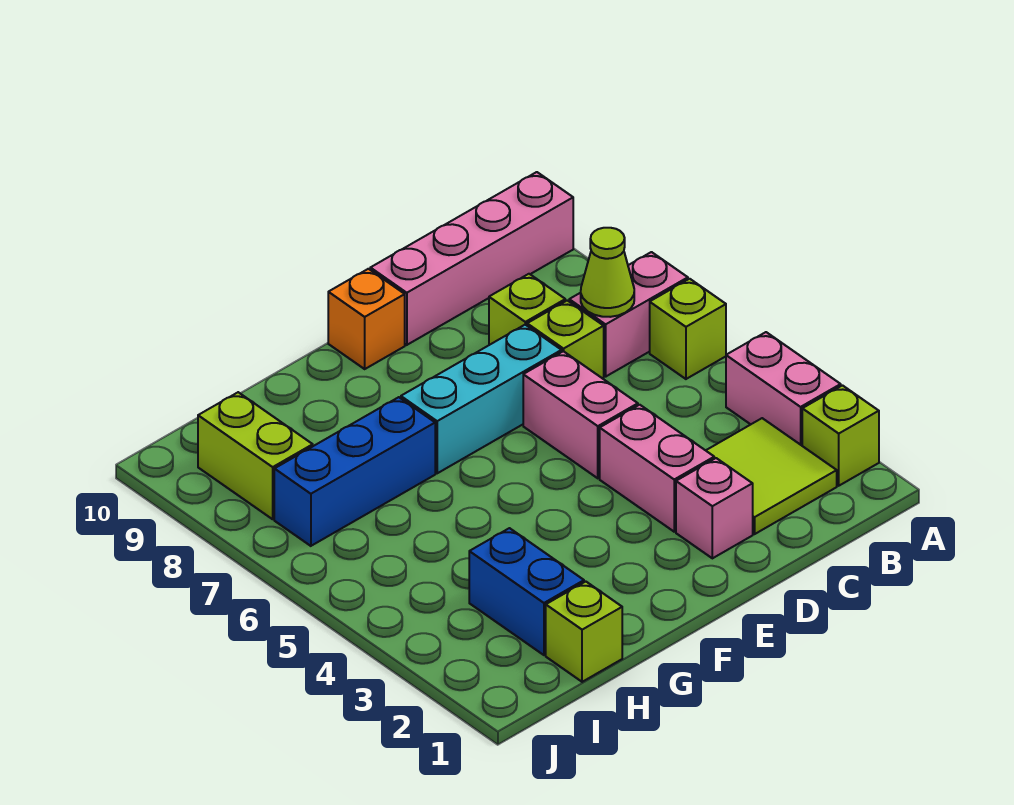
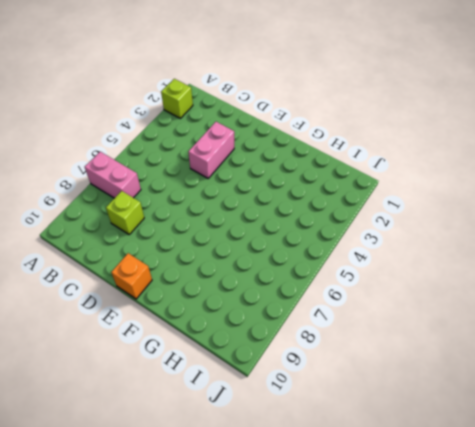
none -> pink 1x2 brick [726,332,841,445]
none -> lime 1x1 brick [650,279,726,379]
none -> pink 1x4 brick [370,172,573,345]

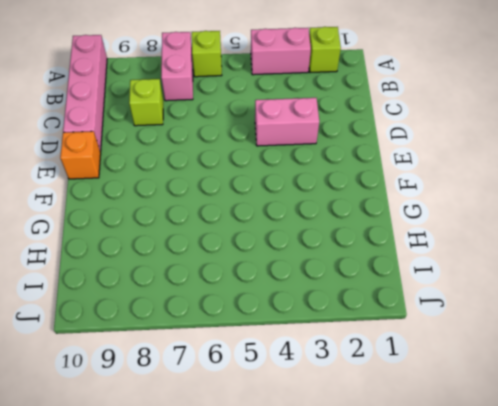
none -> lime 2x2 tile [706,418,837,534]
none -> lime 1x1 brick [527,300,604,379]
none -> pink 1x1 brick [676,458,753,558]

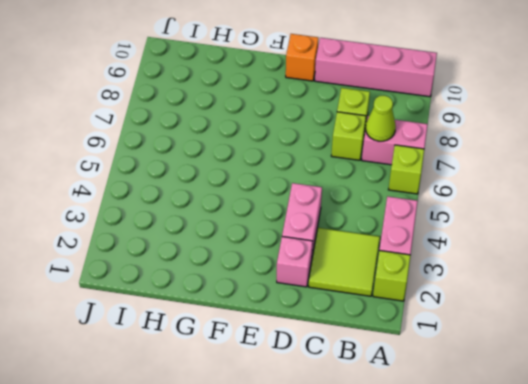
none -> pink 1x2 brick [523,351,638,478]
none -> cyan 1x3 brick [401,325,562,473]
none -> blue 1x3 brick [274,397,435,546]

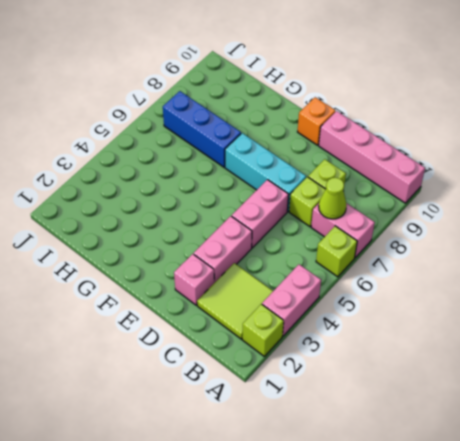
none -> lime 1x1 brick [546,582,622,682]
none -> blue 1x2 brick [469,528,584,655]
none -> lime 1x2 brick [198,392,313,519]

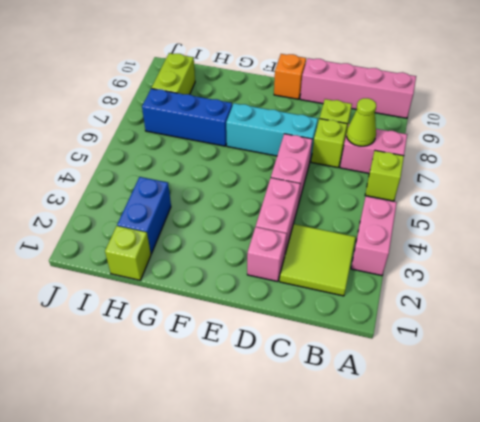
none -> lime 1x1 brick [802,385,879,486]

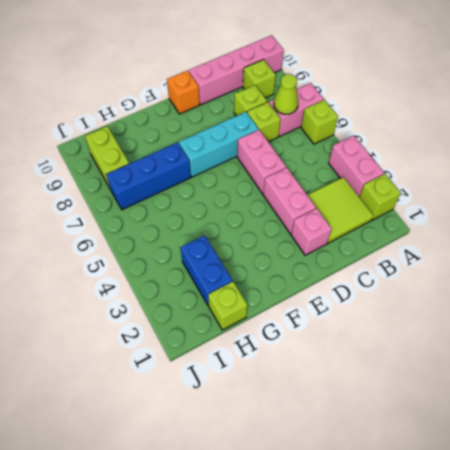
lime 1x1 brick [243,60,276,98] -> none

